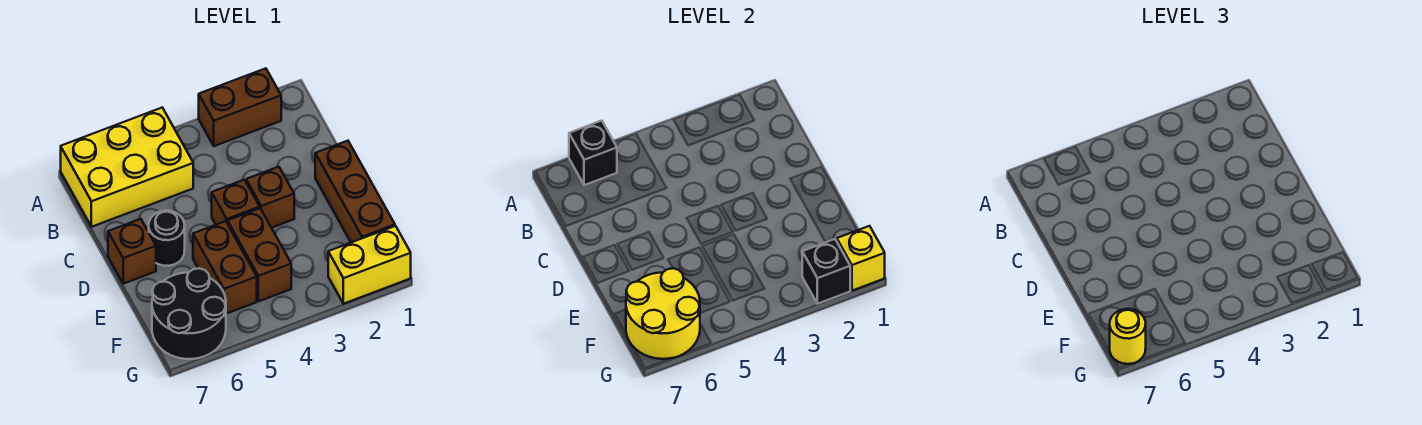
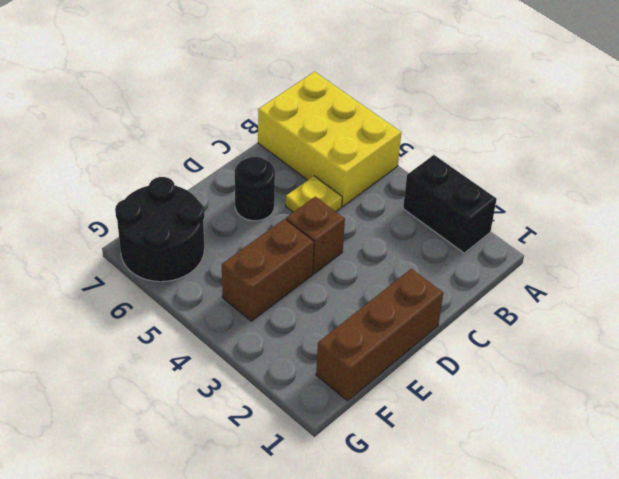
black 1x2 brick [403,155,497,253] -> brown 1x2 brick [199,68,281,146]
yellow 1x1 plate [286,176,342,212] -> none
none -> brown 1x1 brick [246,167,294,228]
none -> brown 1x1 brick [108,219,156,284]
none -> brown 1x2 brick [193,221,257,314]

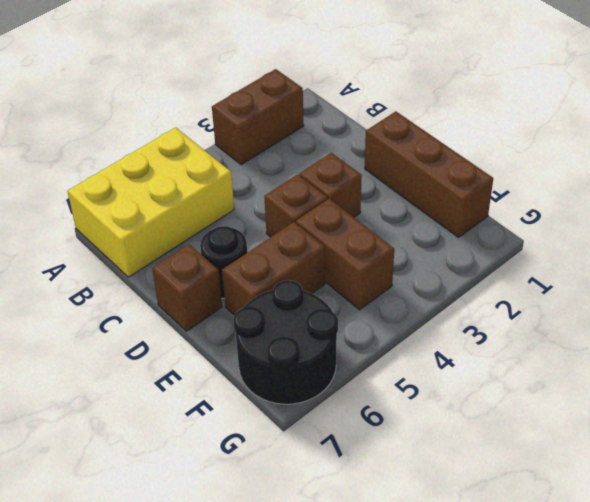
brown 1x2 brick [222,222,325,315] -> brown 1x2 brick turned to [193,221,257,314]
none -> yellow 1x2 brick [328,226,411,304]
none -> black 1x1 brick [569,121,617,185]
none -> yellow 2x2 round brick [626,268,700,359]

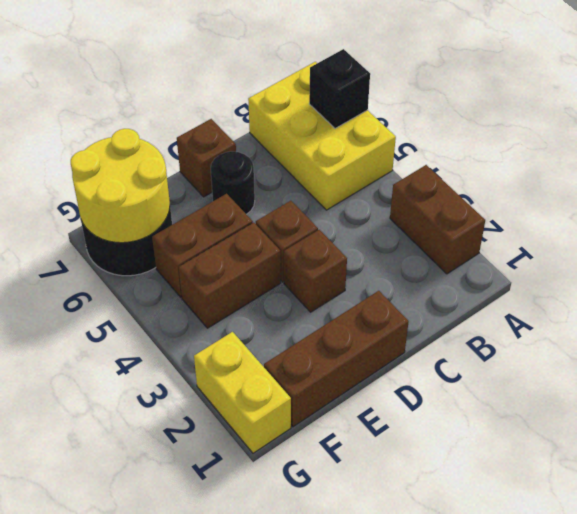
none -> yellow 1x1 brick [837,226,885,291]
none -> black 1x1 brick [802,239,850,304]
none -> yellow 1x1 round brick [1110,309,1146,364]

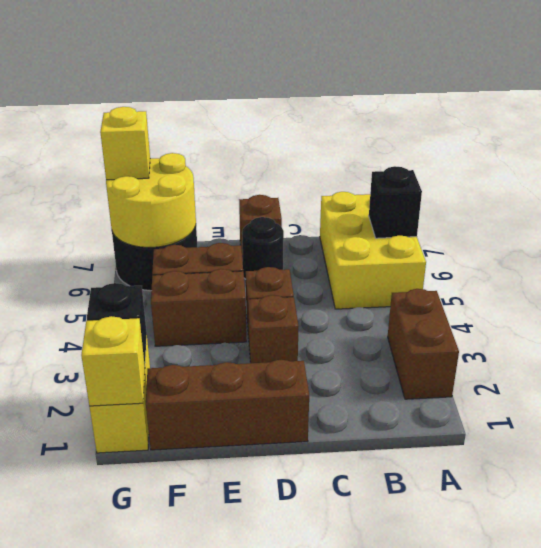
yellow 1x1 brick [100,107,150,180] -> yellow 1x1 round brick [1110,309,1146,364]

